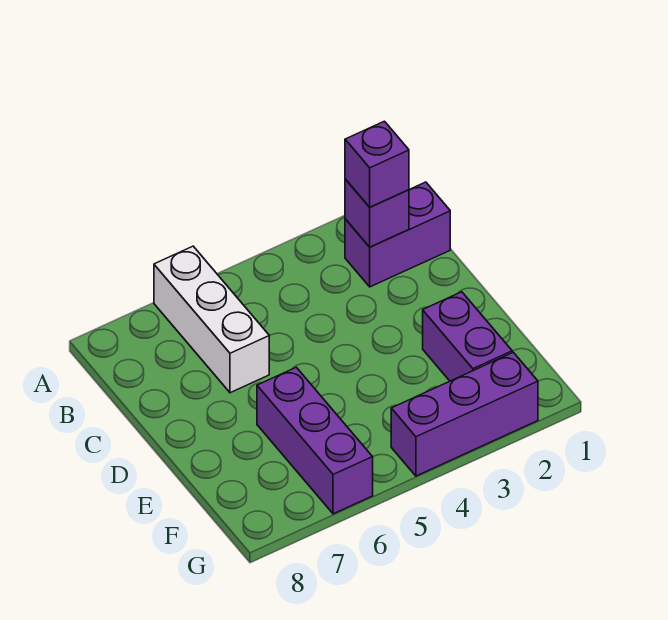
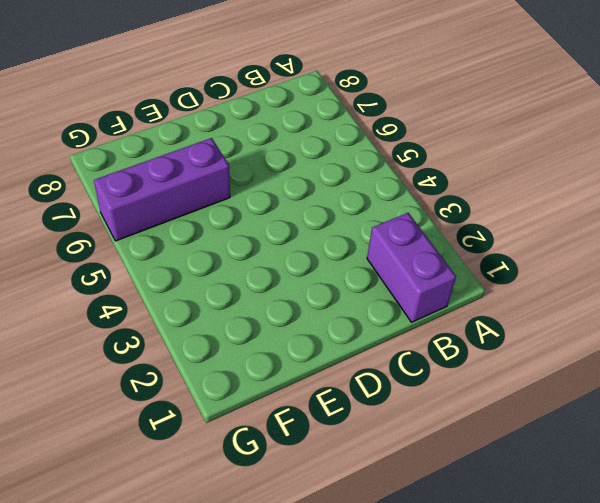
none -> white 1x3 brick [154,246,269,393]
none -> purple 1x2 brick [423,292,512,381]

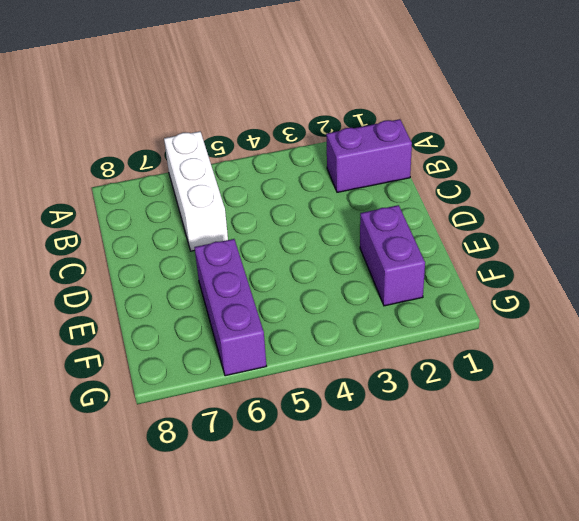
none -> purple 1x3 brick [391,352,538,476]
none -> purple 1x1 brick [345,179,409,247]

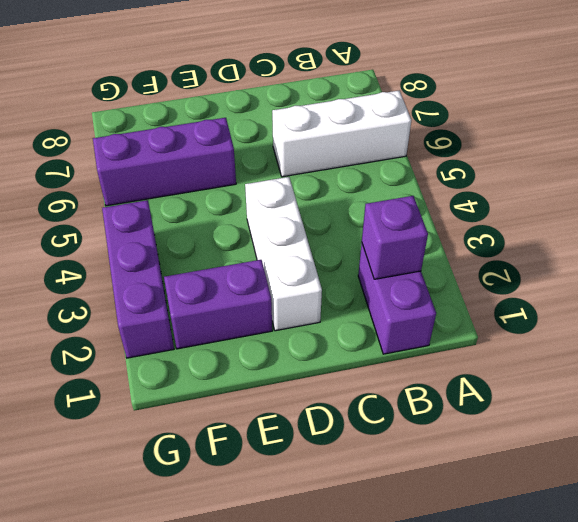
white 1x3 brick [245,177,322,331] -> none
none -> purple 1x1 brick [345,121,409,207]

